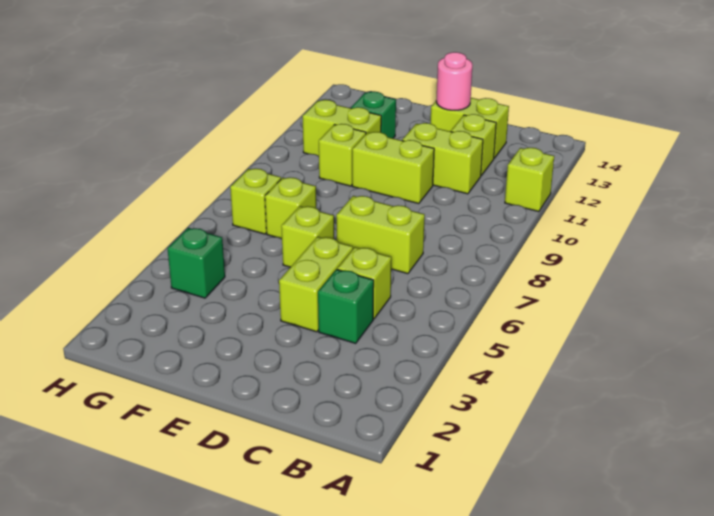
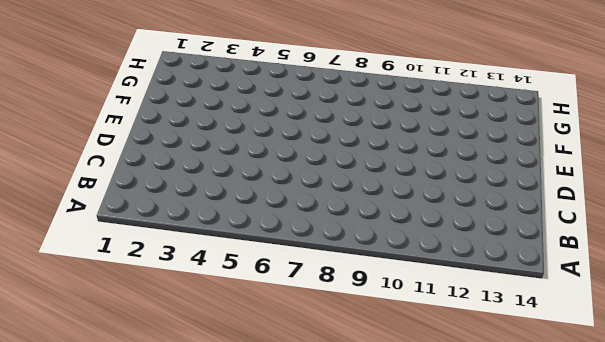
none -> lime 1x1 brick [505,148,554,212]
none -> green 1x1 brick [318,269,374,343]
none -> lime 1x1 brick [337,247,391,319]

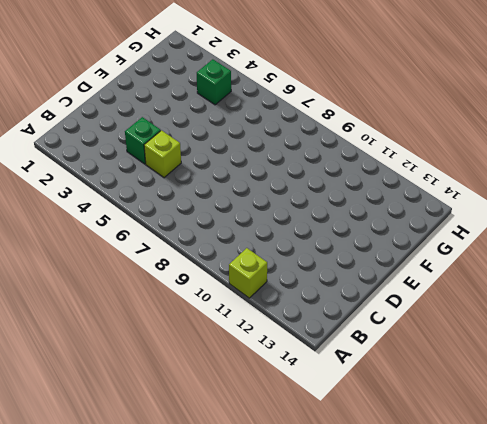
none -> lime 1x2 brick [336,196,425,274]
none -> lime 1x2 brick [402,123,483,194]
none -> lime 1x1 brick [451,114,496,176]

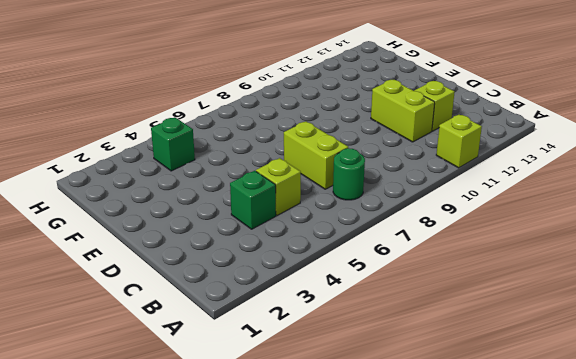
green 1x1 round brick [333,148,365,200] -> none
none -> lime 1x2 brick [430,98,509,158]
none -> lime 1x2 brick [279,237,353,332]
none -> lime 1x2 brick [352,132,434,204]

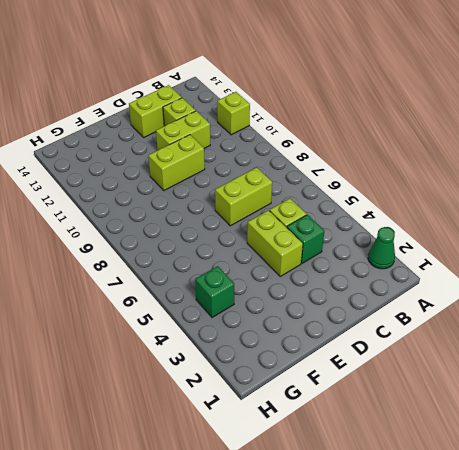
green 1x1 cone [368,227,395,269] -> none
none -> lime 1x1 brick [281,206,334,267]
none -> lime 1x1 brick [265,177,316,239]
none -> lime 1x1 brick [319,124,366,186]

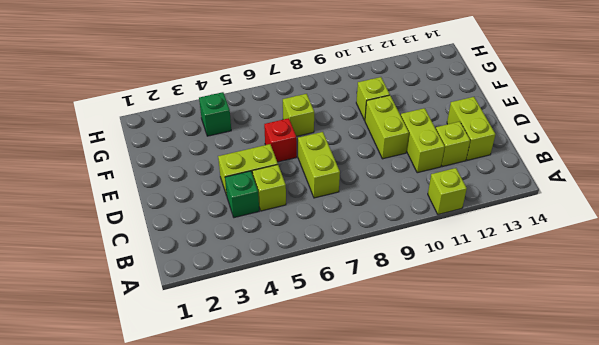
red 1x1 brick [264,118,297,162] -> lime 1x1 brick [281,206,334,267]
none -> lime 1x2 brick [303,100,381,156]
none -> green 1x1 brick [351,92,396,138]
none -> lime 1x1 brick [230,169,281,234]

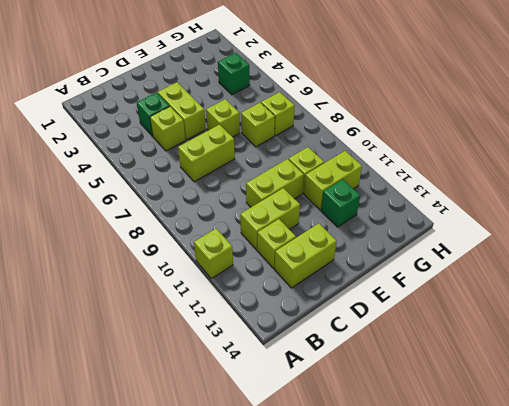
none -> pink 1x1 round brick [436,52,472,110]

